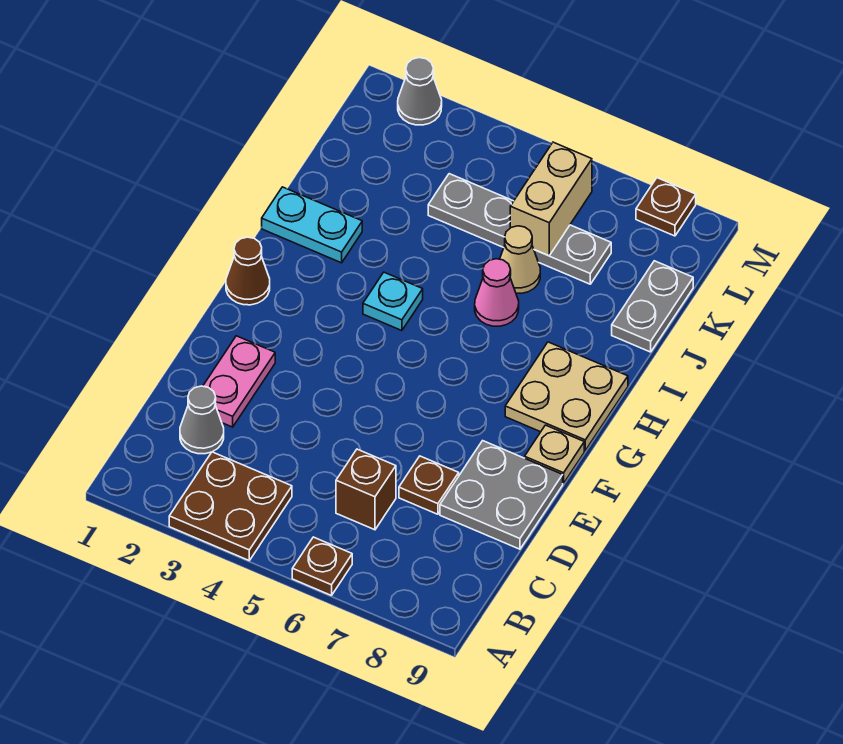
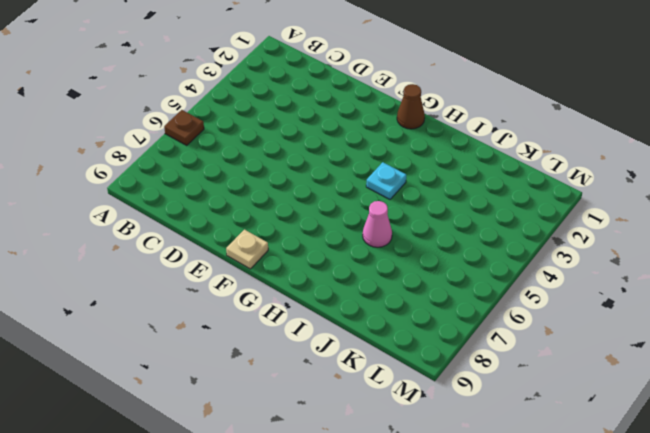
none -> brown 2x2 plate [169,452,292,560]
none -> grey 1x1 cone [180,386,224,454]
none -> brown 1x1 brick [336,449,396,530]

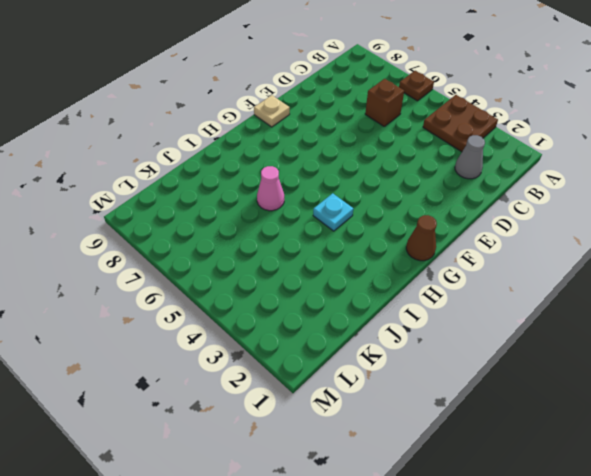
none -> pink 1x2 plate [203,336,275,427]
none -> brown 1x1 plate [399,456,459,514]
none -> grey 2x2 plate [440,441,563,549]

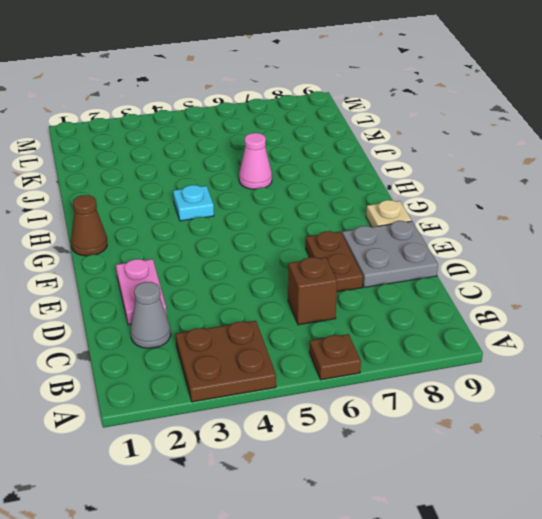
brown 1x2 plate [306,231,363,292] -> brown 1x1 plate [399,456,459,514]
none -> tan 2x2 plate [505,342,628,450]
none -> cyan 1x2 plate [262,187,362,263]
none -> tan 1x1 cone [500,226,540,293]

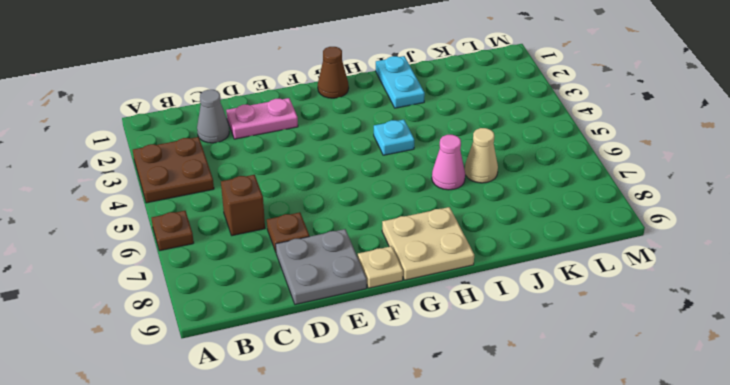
none -> grey 1x2 plate [612,261,693,352]
none -> grey 1x4 plate [428,174,611,284]
none -> grey 1x1 cone [398,58,442,125]

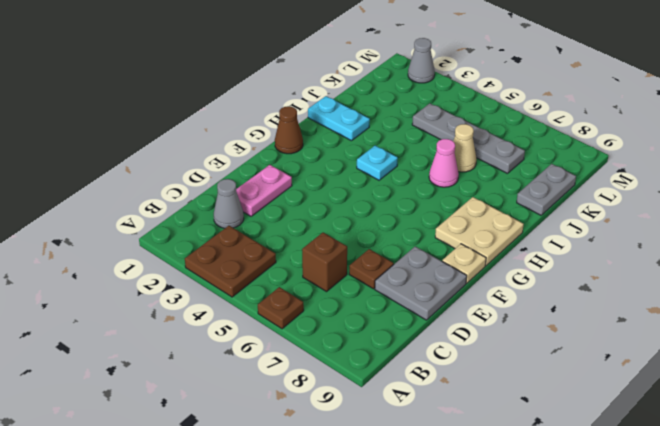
none -> brown 1x1 plate [636,178,696,236]
none -> tan 1x2 brick [510,142,592,256]

